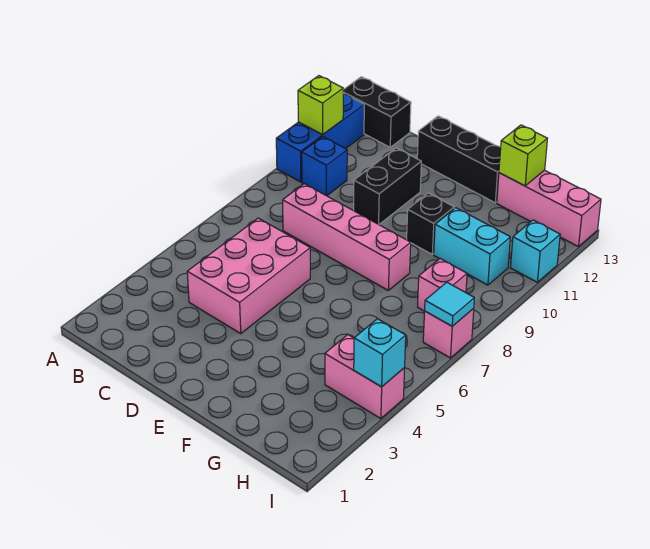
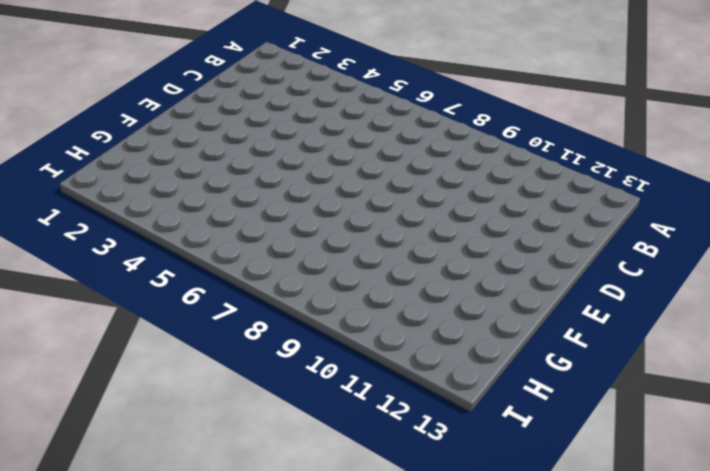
none -> blue 1x3 brick [276,94,364,182]
none -> black 1x2 brick [343,77,411,147]
none -> blue 1x1 brick [302,137,347,196]

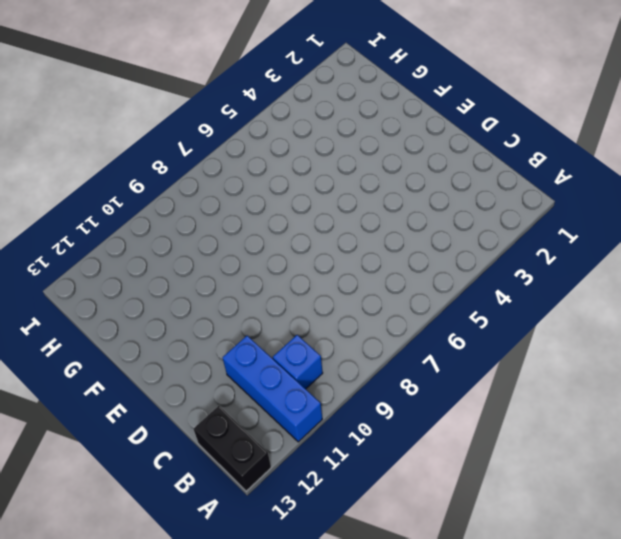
blue 1x3 brick [222,336,322,442] -> blue 1x3 brick turned to [276,94,364,182]
none -> pink 2x3 brick [187,218,310,334]
none -> pink 1x4 brick [283,184,411,290]
none -> black 1x2 brick [354,148,421,224]

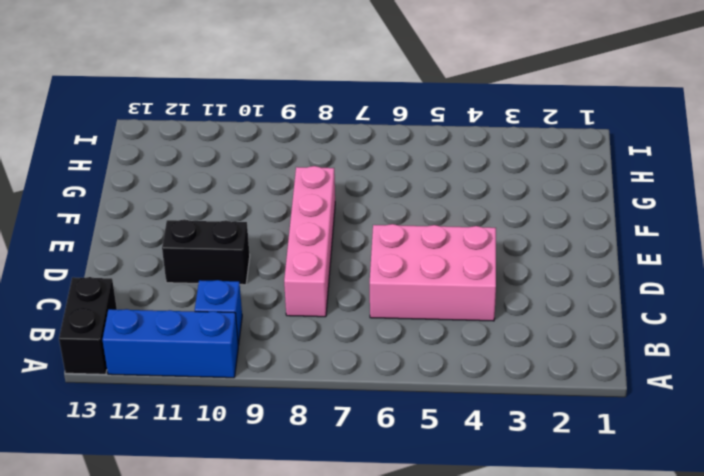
none -> black 1x3 brick [417,116,501,203]
none -> black 1x1 brick [407,193,454,254]
none -> cyan 1x2 brick [434,208,510,285]

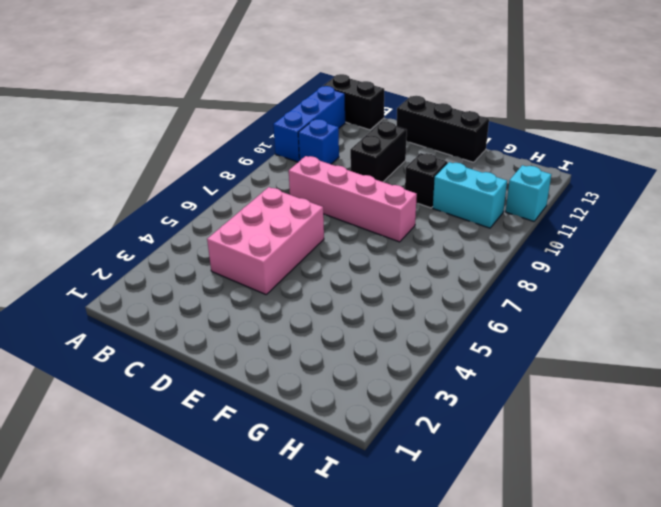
none -> pink 1x3 brick [497,170,601,247]
none -> pink 1x2 brick [325,335,405,419]
none -> pink 1x1 brick [418,259,467,311]

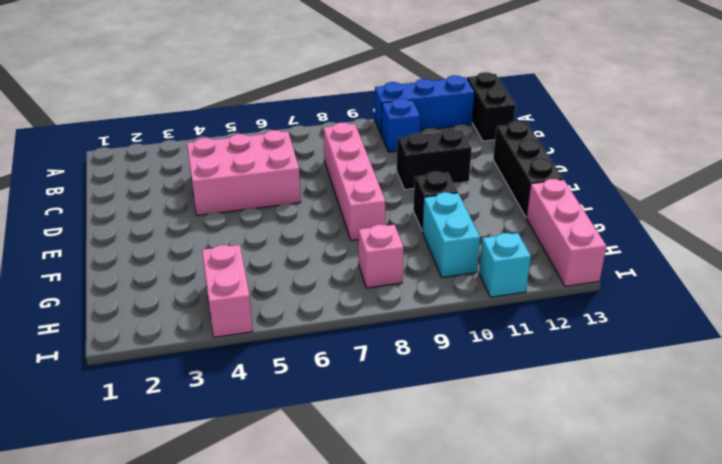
none -> pink 1x1 brick [423,309,474,358]
none -> lime 1x1 brick [298,76,343,135]
none -> lime 1x1 brick [499,125,547,186]

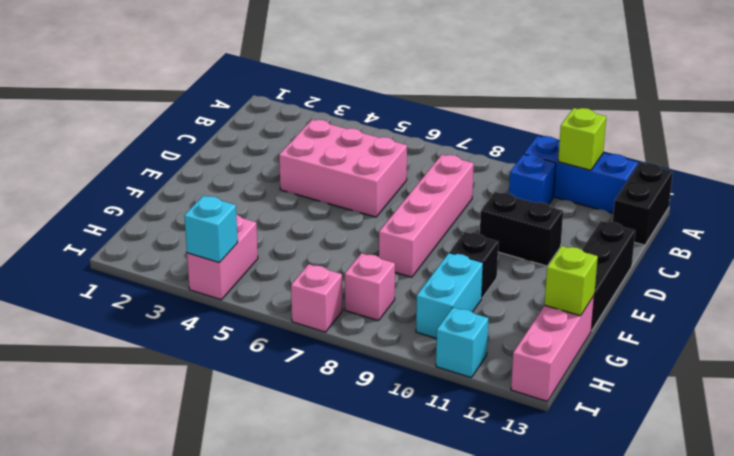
none -> cyan 1x1 tile [425,282,474,326]

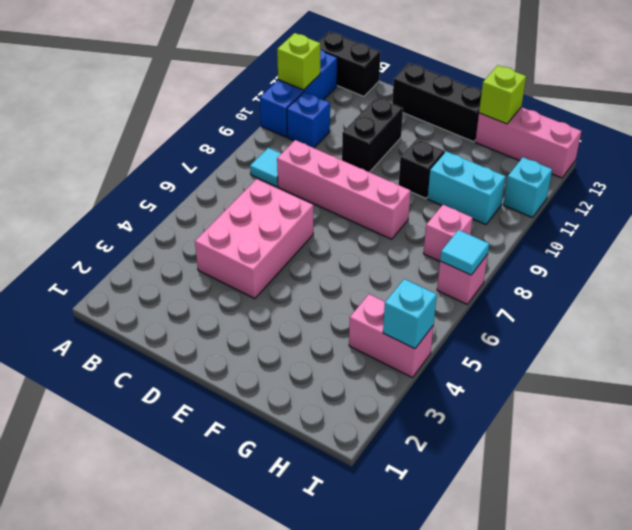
cyan 1x1 tile [250,148,281,187] -> none

